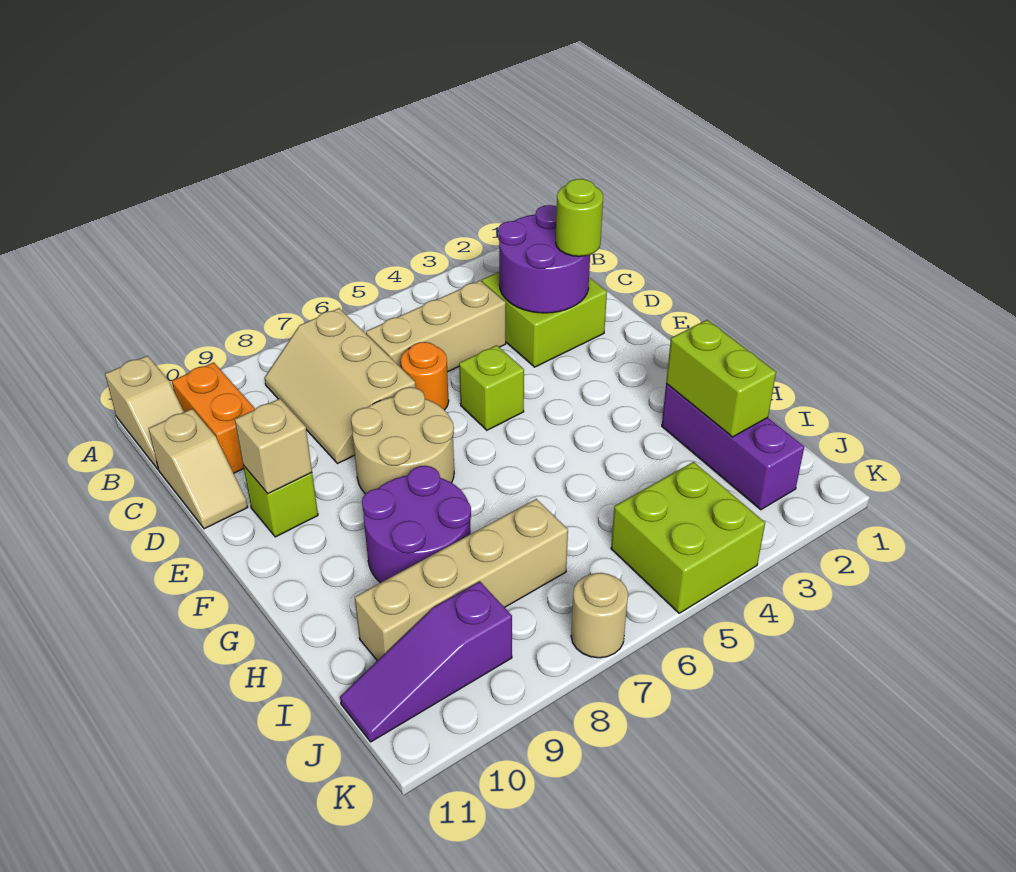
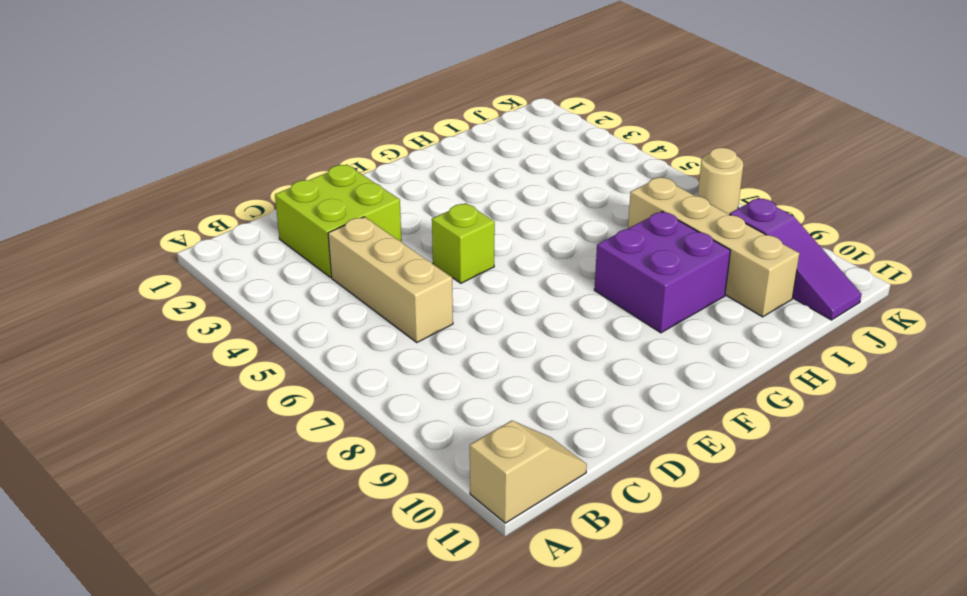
purple 2x2 brick [594,211,731,333] -> purple 2x2 round brick [362,466,471,583]
none -> tan 2x3 slope [265,308,416,464]
none -> orange 1x2 brick [172,362,255,473]
none -> tan 1x2 slope [149,409,248,529]

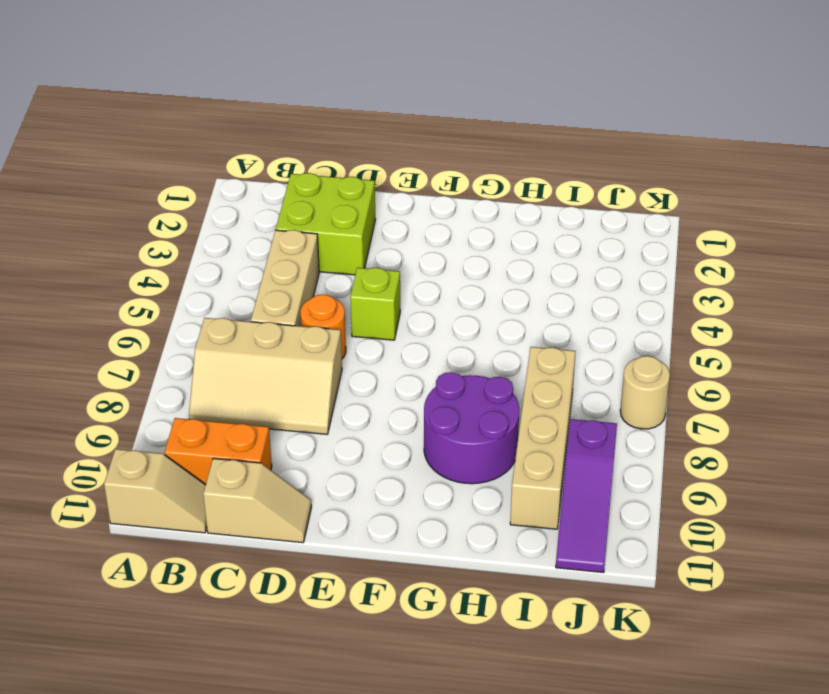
none -> tan 2x2 round brick [351,387,454,494]
none -> lime 1x1 brick [243,466,318,537]
none -> purple 1x3 brick [662,384,804,510]

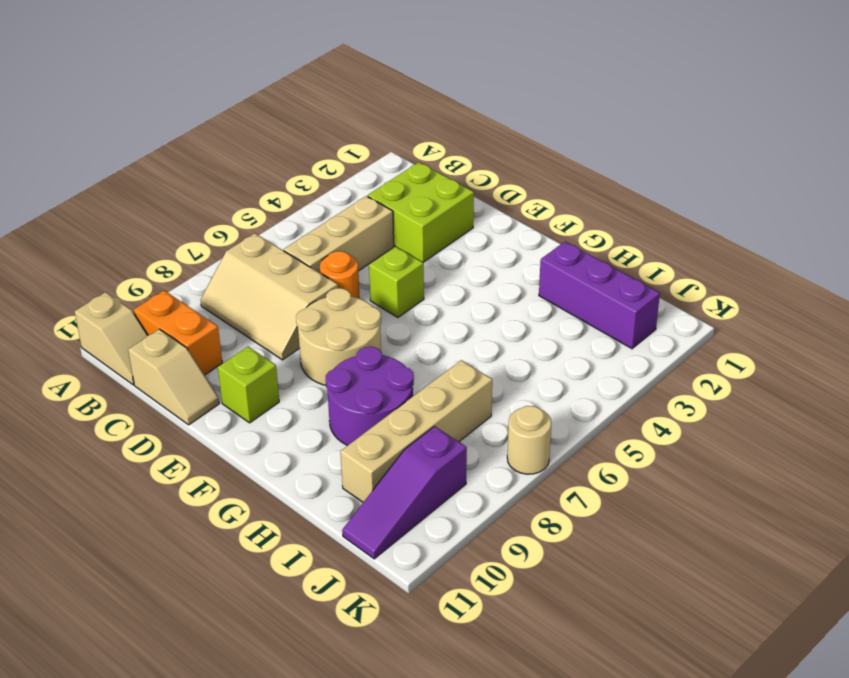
none -> lime 2x2 brick [611,462,765,613]
none -> purple 2x2 round brick [498,205,590,313]
none -> tan 1x1 brick [235,399,312,494]

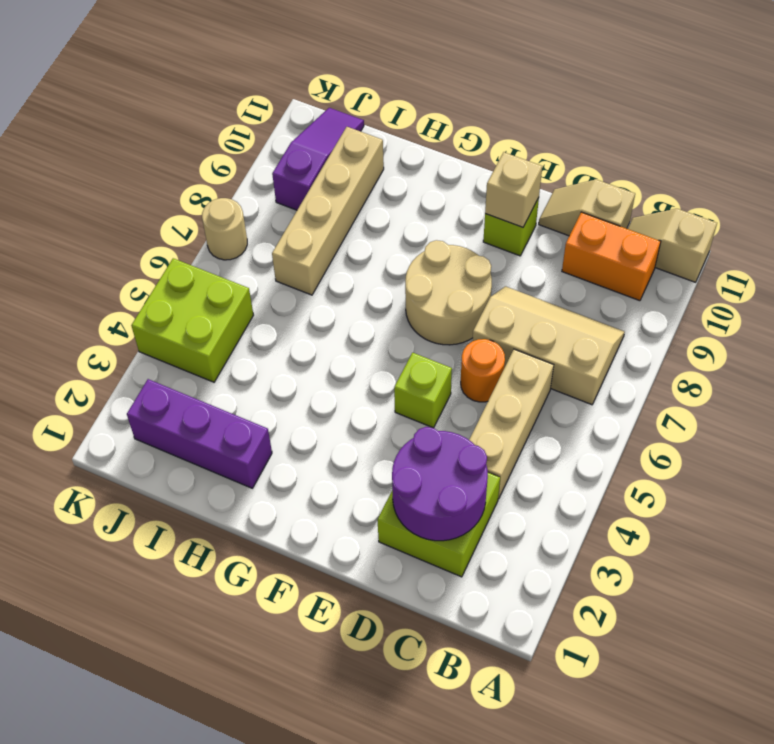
none -> purple 2x2 round brick [362,466,471,583]
none -> lime 1x2 brick [666,320,776,437]
none -> lime 1x1 round brick [556,179,603,256]

